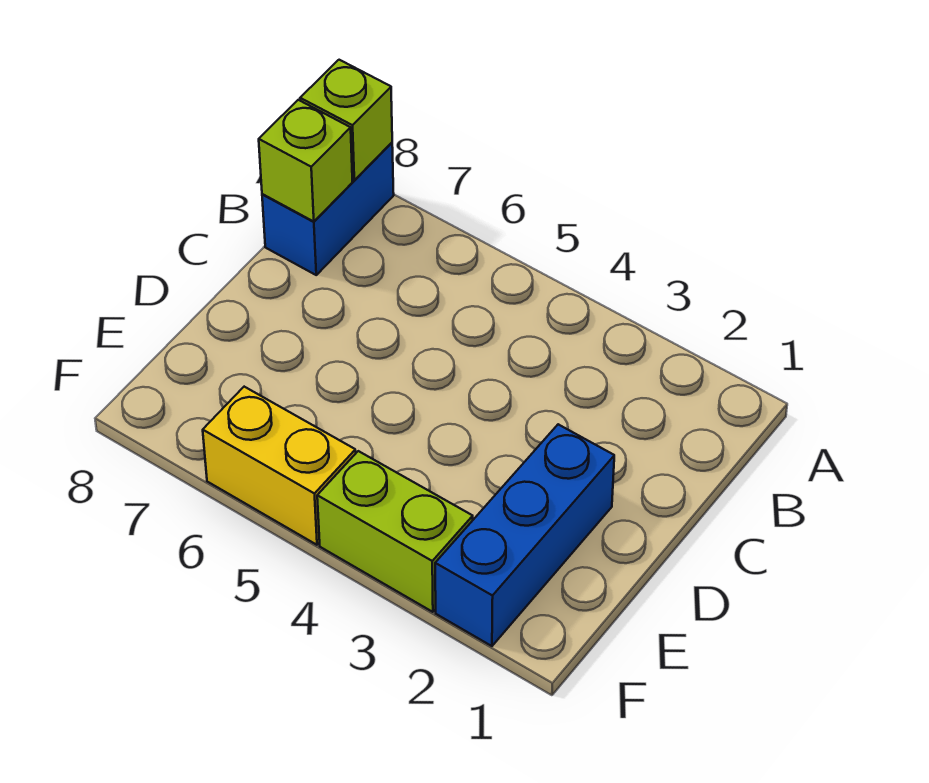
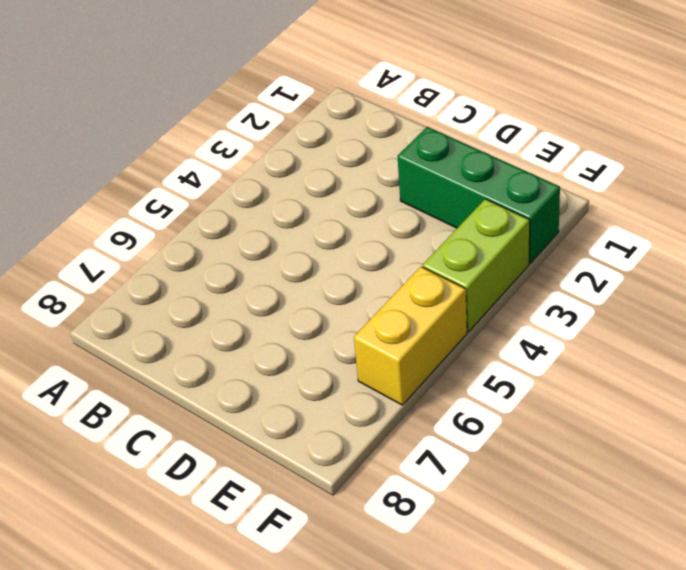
green 1x3 brick [397,127,560,263] -> blue 1x3 brick [435,424,614,646]
none -> blue 1x2 brick [262,143,394,275]
none -> lime 1x1 brick [300,60,392,180]

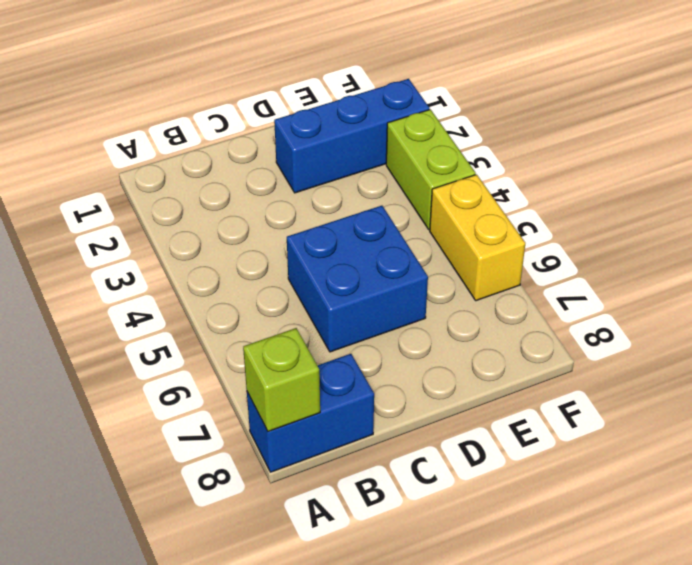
blue 2x2 brick [287,206,428,352] -> none
none -> lime 1x1 brick [259,100,352,222]

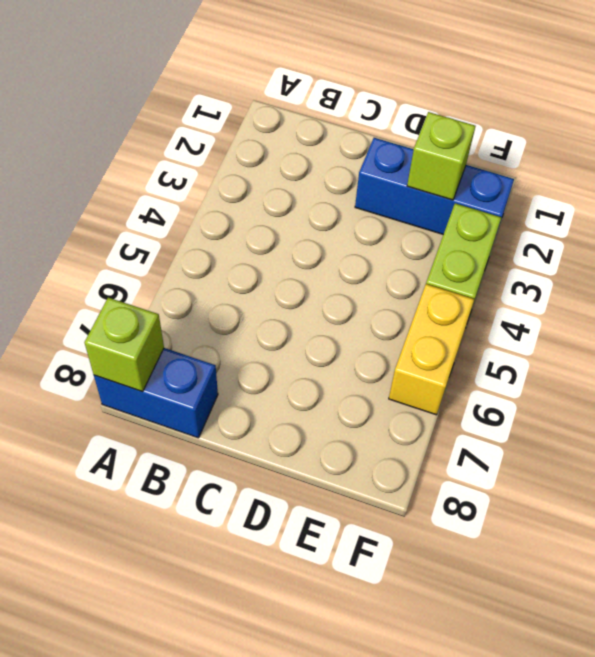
lime 1x1 brick [407,112,475,200] -> lime 1x1 brick moved to [259,100,352,222]

